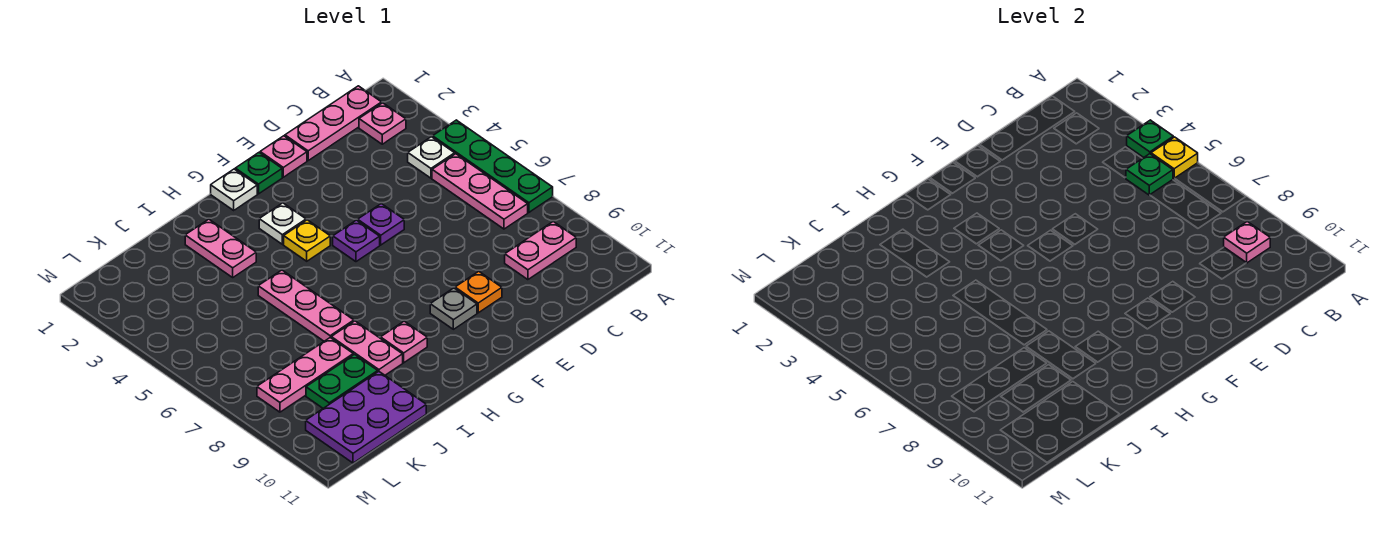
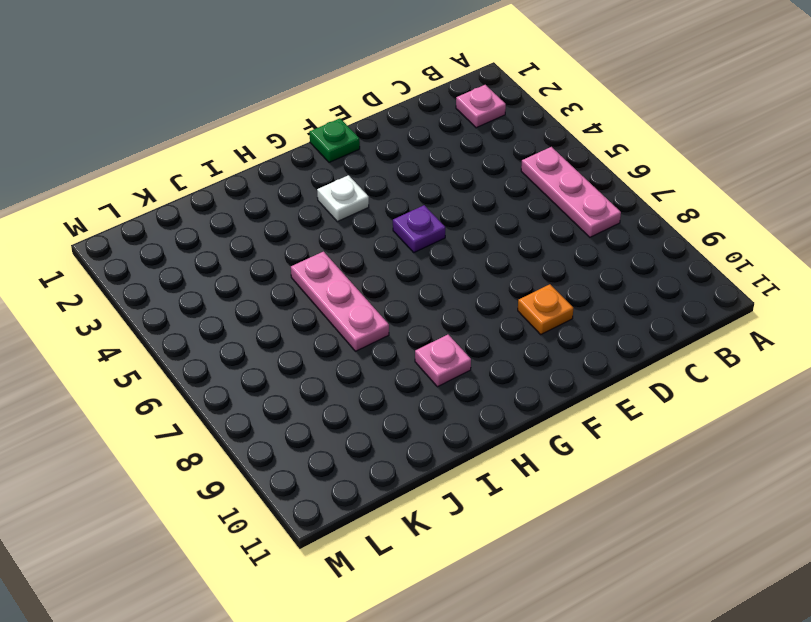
none -> green 1x4 plate [433,120,553,212]
none -> pink 1x3 plate [285,86,382,160]
none -> white 1x1 plate [408,137,455,178]

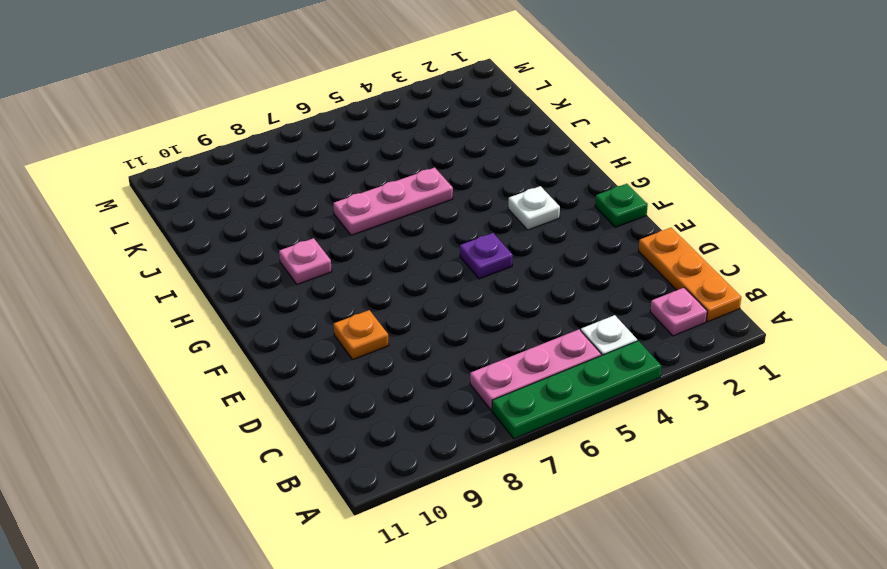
orange 1x3 plate [639,228,741,322] -> pink 1x3 plate [285,86,382,160]
none -> pink 1x2 plate [505,222,576,280]
none -> pink 1x1 plate [260,136,307,177]
none -> purple 1x1 plate [358,204,404,245]

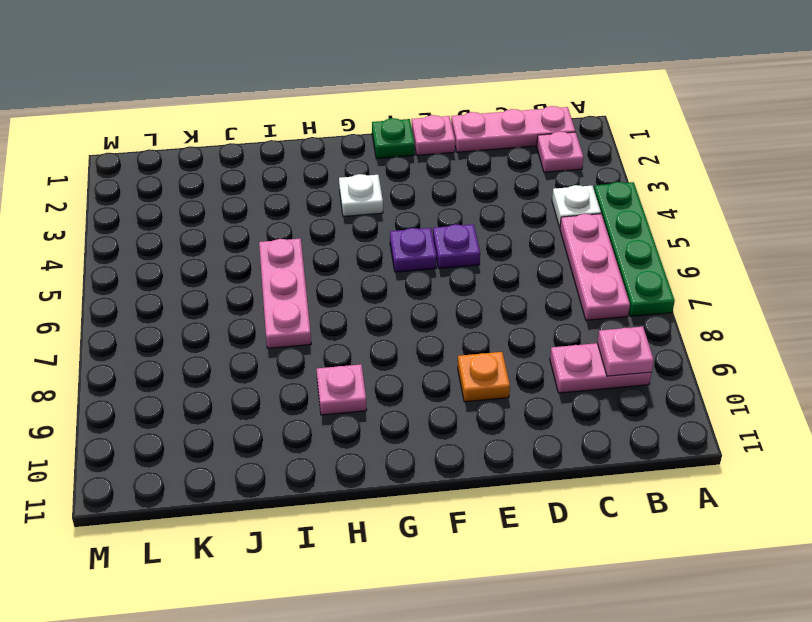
none -> grey 1x1 plate [430,288,477,329]
none -> white 1x1 plate [211,169,257,210]
none -> yellow 1x1 plate [284,220,330,261]

